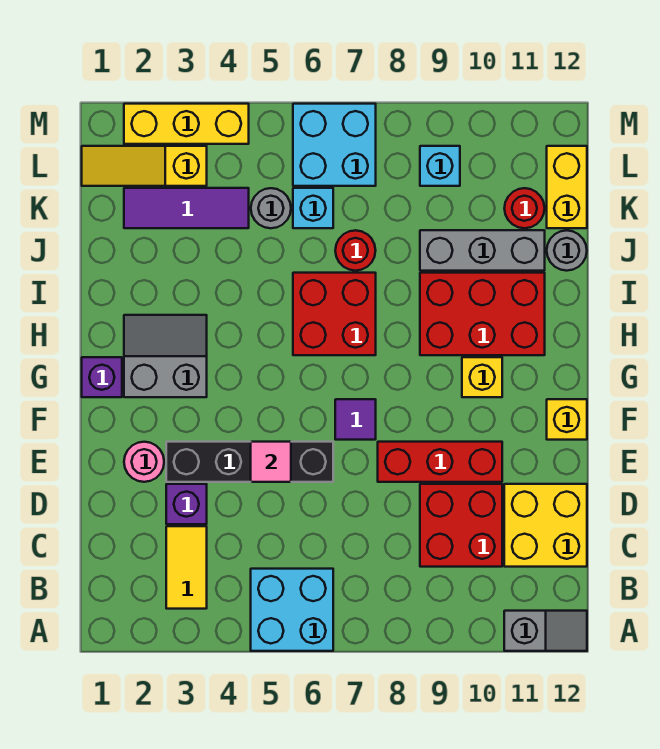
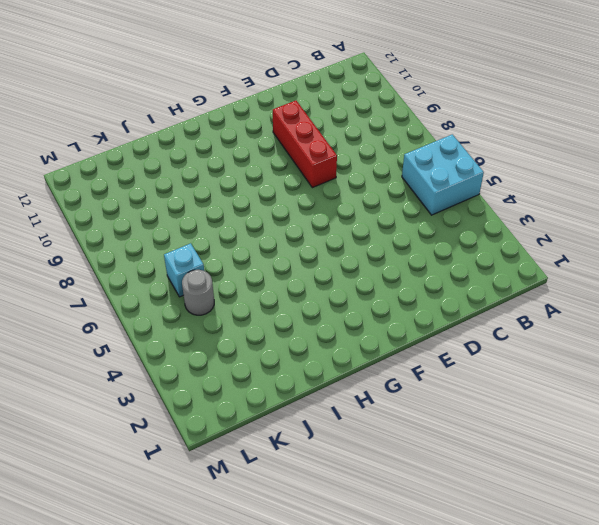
none -> grey 1x2 slope [504,611,587,651]
none -> yellow 1x2 tile [166,526,207,609]
none -> red 2x2 brick [420,484,502,567]

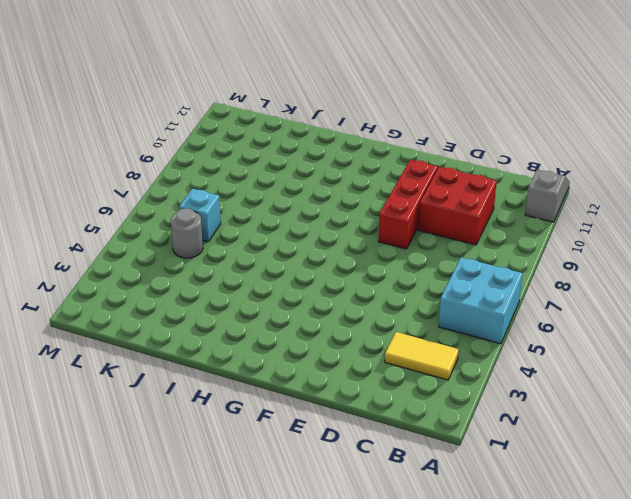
none -> yellow 2x2 brick [504,484,587,567]
none -> purple 1x1 brick [166,484,207,524]
none -> pink 1x1 round brick [124,442,164,482]

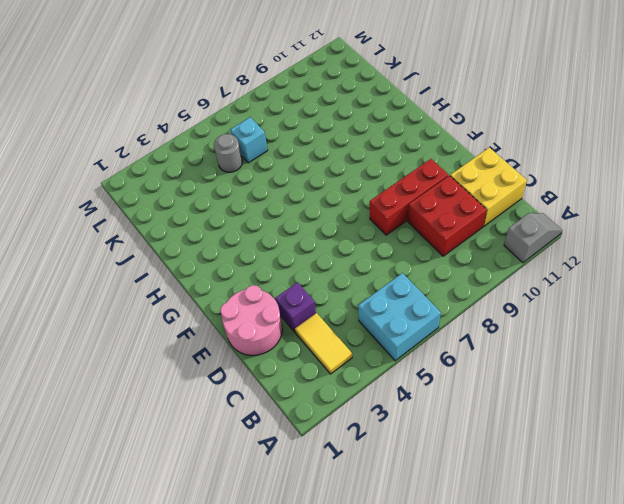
pink 2x2 round brick [220,285,282,355] -> pink 1x1 round brick [124,442,164,482]
none -> black 1x4 brick [166,442,333,482]
none -> purple 1x1 tile [335,399,376,440]
none -> yellow 1x1 brick [547,399,587,440]

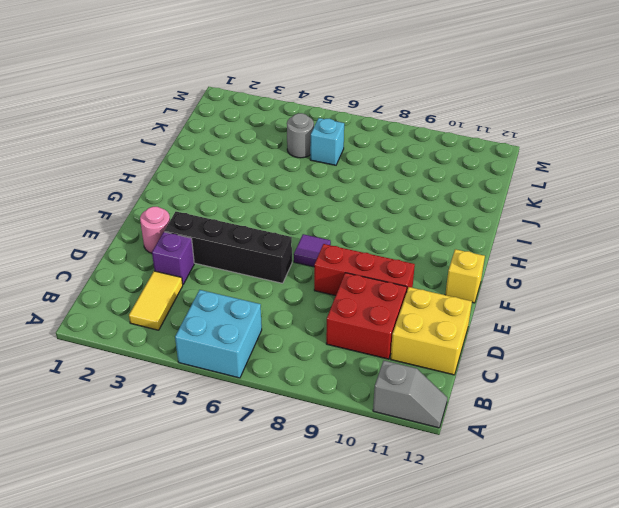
none -> purple 1x1 brick [82,357,122,397]
none -> grey 2x2 slope [124,315,207,397]
none -> yellow 1x1 brick [462,357,502,397]

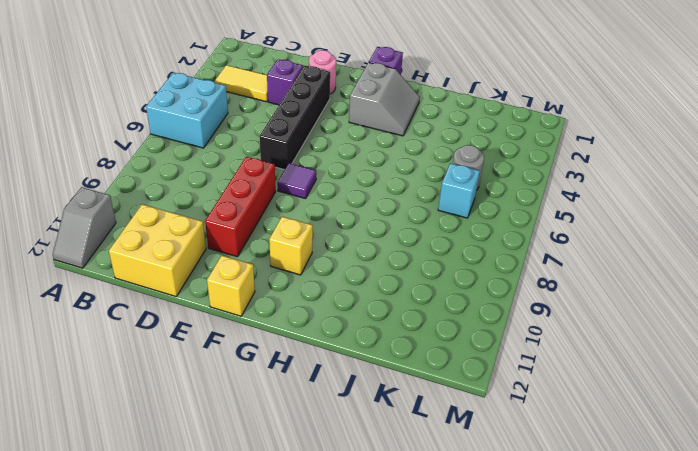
none -> red 2x2 brick [420,484,502,567]
none -> red 2x2 brick [293,273,376,355]
none -> red 2x3 brick [420,273,545,355]

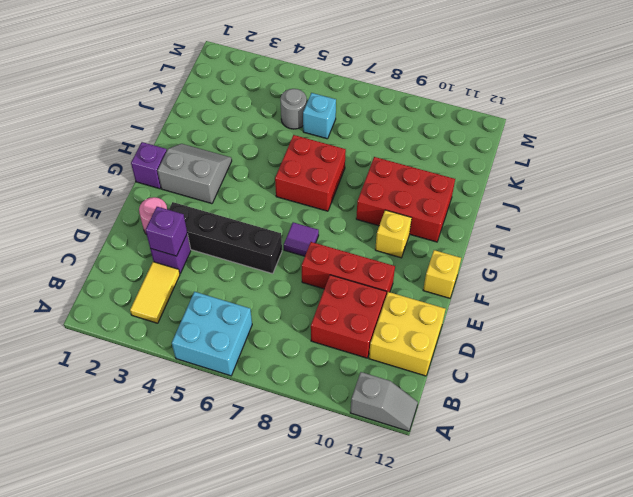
purple 1x1 brick [146,207,187,256] -> none
none -> red 1x1 round brick [335,230,376,271]
none -> grey 1x3 brick [420,230,545,271]
none -> grey 1x1 round brick [547,230,587,271]

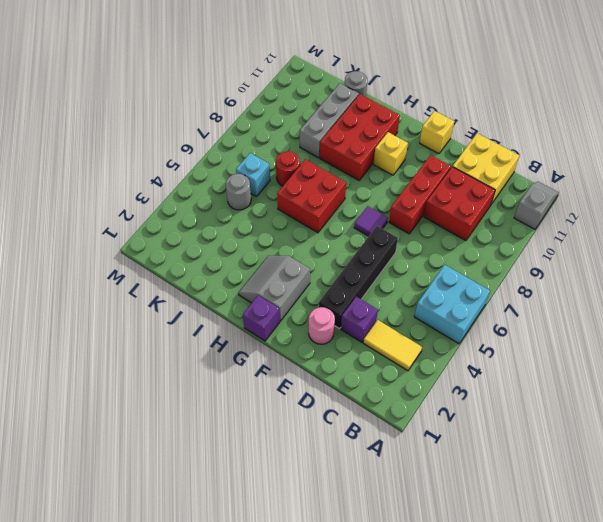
none -> purple 1x3 tile [124,188,249,228]
none -> red 1x1 round brick [504,188,545,228]
none -> yellow 1x2 brick [547,146,587,228]

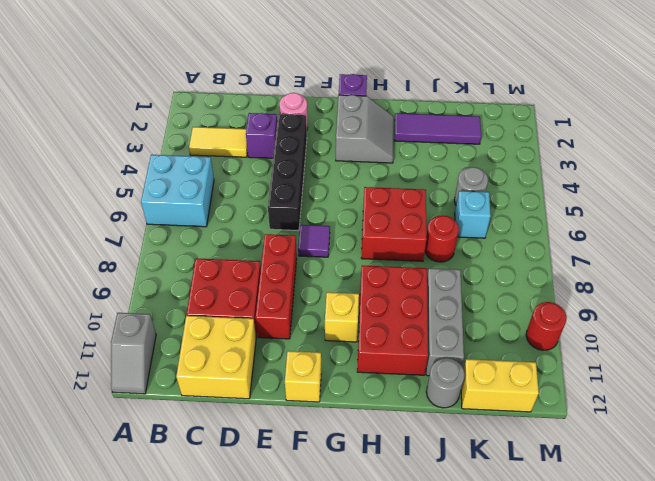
purple 1x3 tile [394,113,481,144] -> purple 1x3 tile turned to [124,188,249,228]
red 1x1 round brick [526,302,567,350] -> red 1x1 round brick moved to [504,188,545,228]
none -> yellow 1x3 slope [82,146,207,186]
none -> cyan 2x2 brick [293,104,376,186]
none -> cyan 1x1 brick [420,146,460,186]

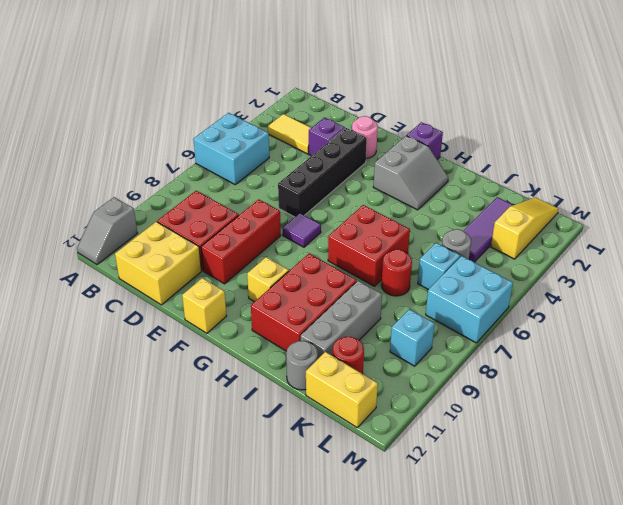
none -> yellow 1x3 brick [124,104,249,144]
none -> pink 1x1 tile [251,442,291,482]

